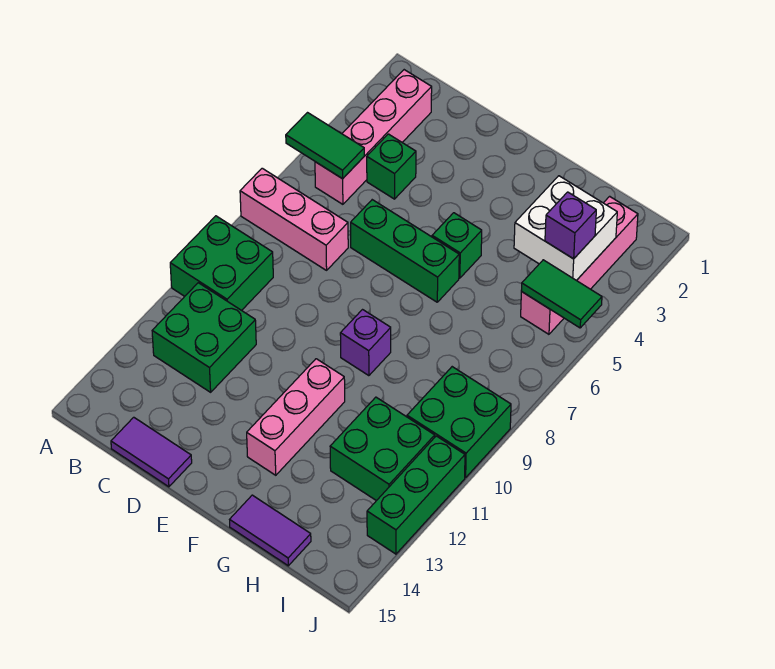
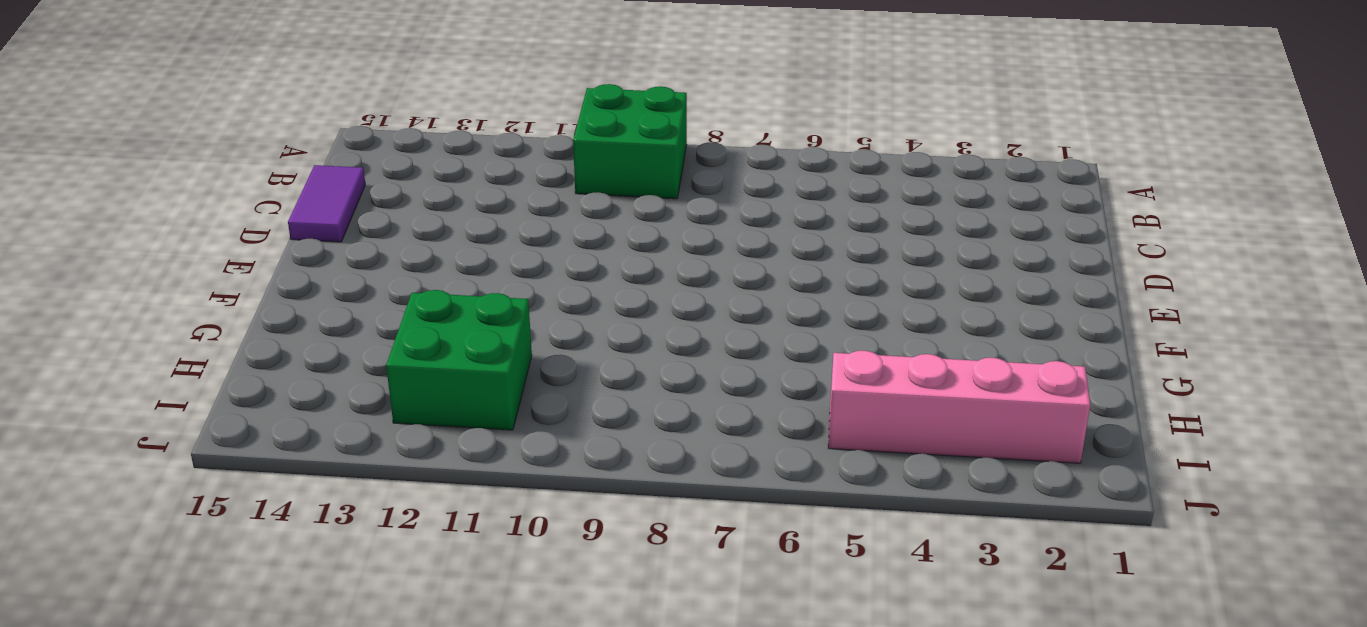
none -> pink 1x3 brick [240,168,348,270]
none -> pink 1x4 brick [315,70,432,204]
none -> green 2x2 brick [152,283,256,392]

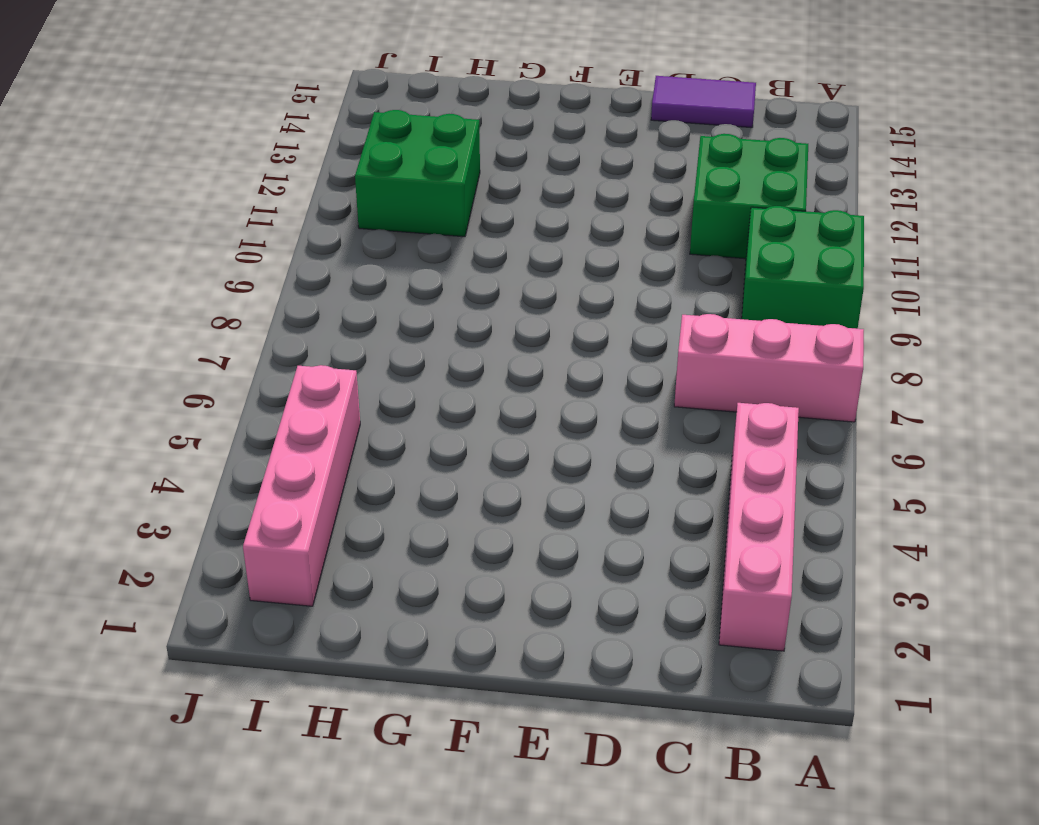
none -> green 1x1 brick [367,134,416,199]
none -> green 1x3 brick [351,200,459,302]
none -> green 1x1 brick [432,213,482,278]

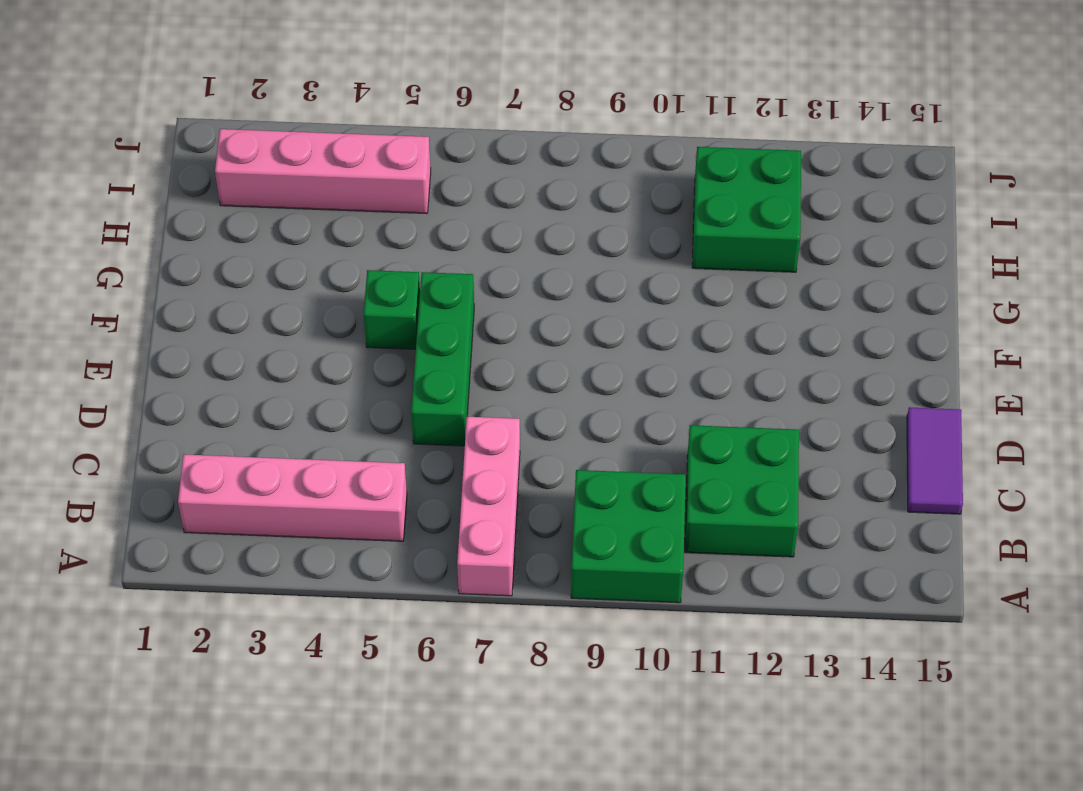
none -> green 1x1 brick [367,134,416,199]
none -> purple 1x1 brick [340,310,391,376]
none -> pink 1x3 brick [247,359,345,475]

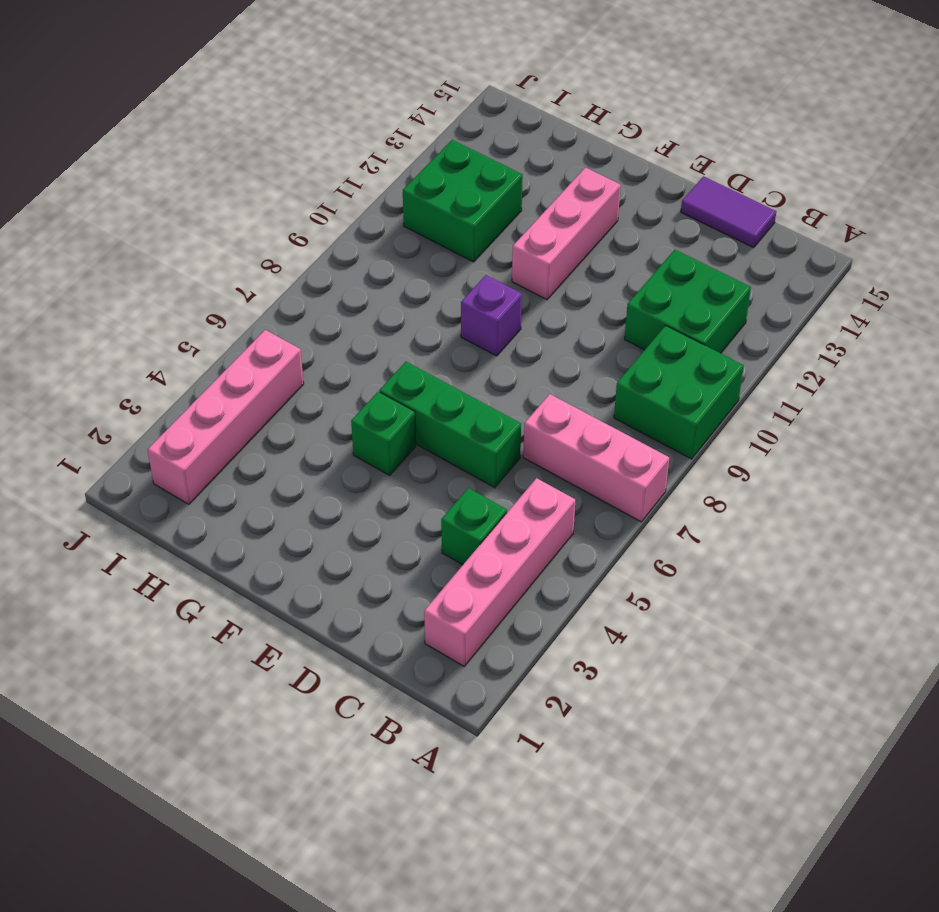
none -> purple 1x2 tile [230,495,311,566]
none -> green 2x2 brick [407,367,511,478]
none -> green 1x3 brick [367,436,465,554]

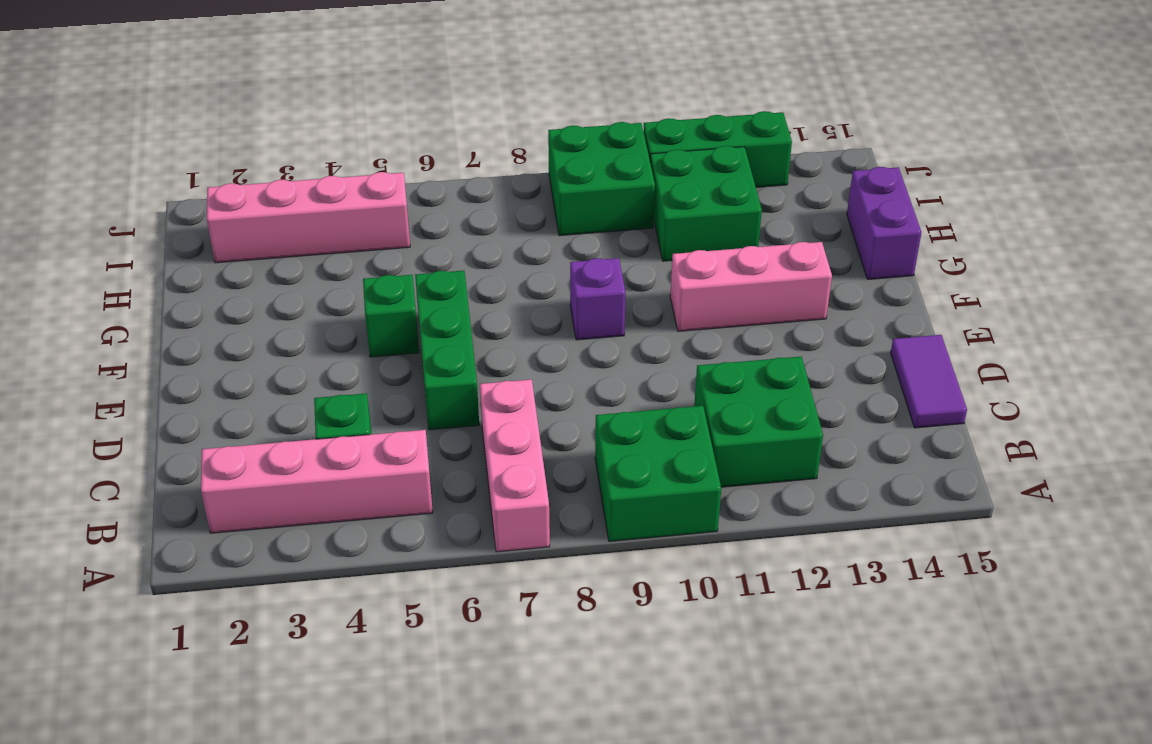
purple 1x2 brick [847,167,922,279] -> purple 1x2 tile [230,495,311,566]
none -> green 1x2 tile [286,113,364,179]
none -> white 2x2 brick [514,176,617,280]
none -> green 1x2 tile [521,260,602,328]

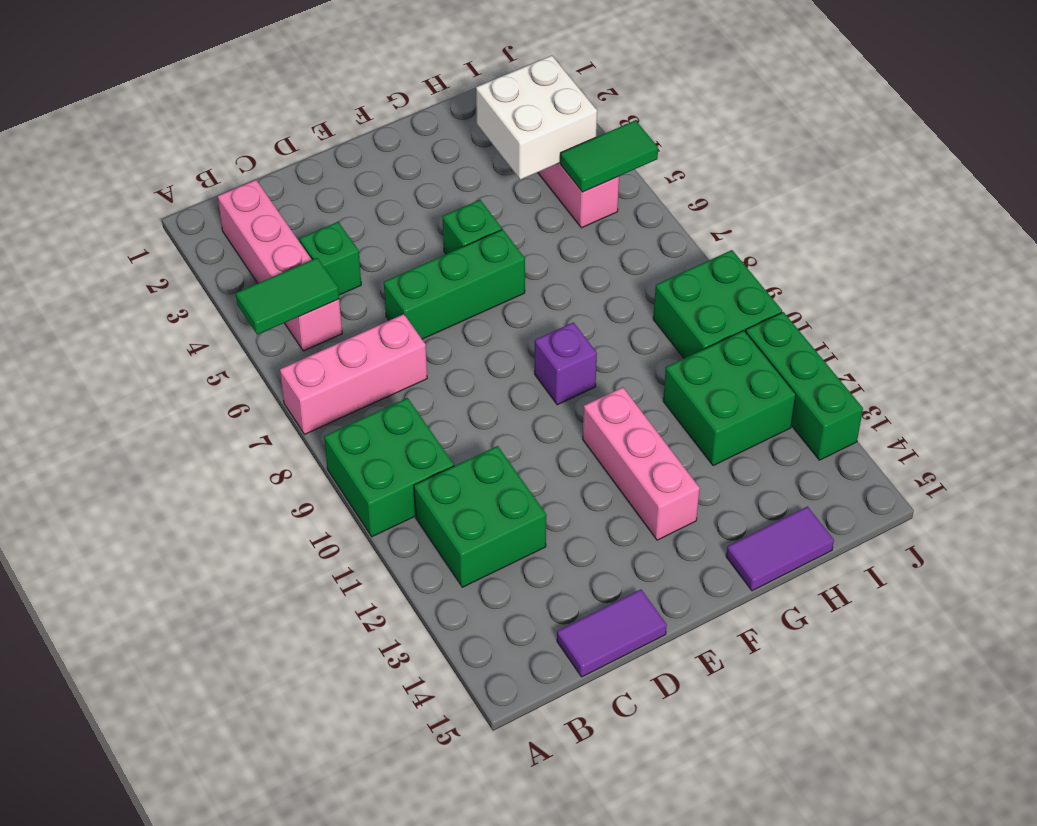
none -> purple 1x1 brick [545,192,596,259]

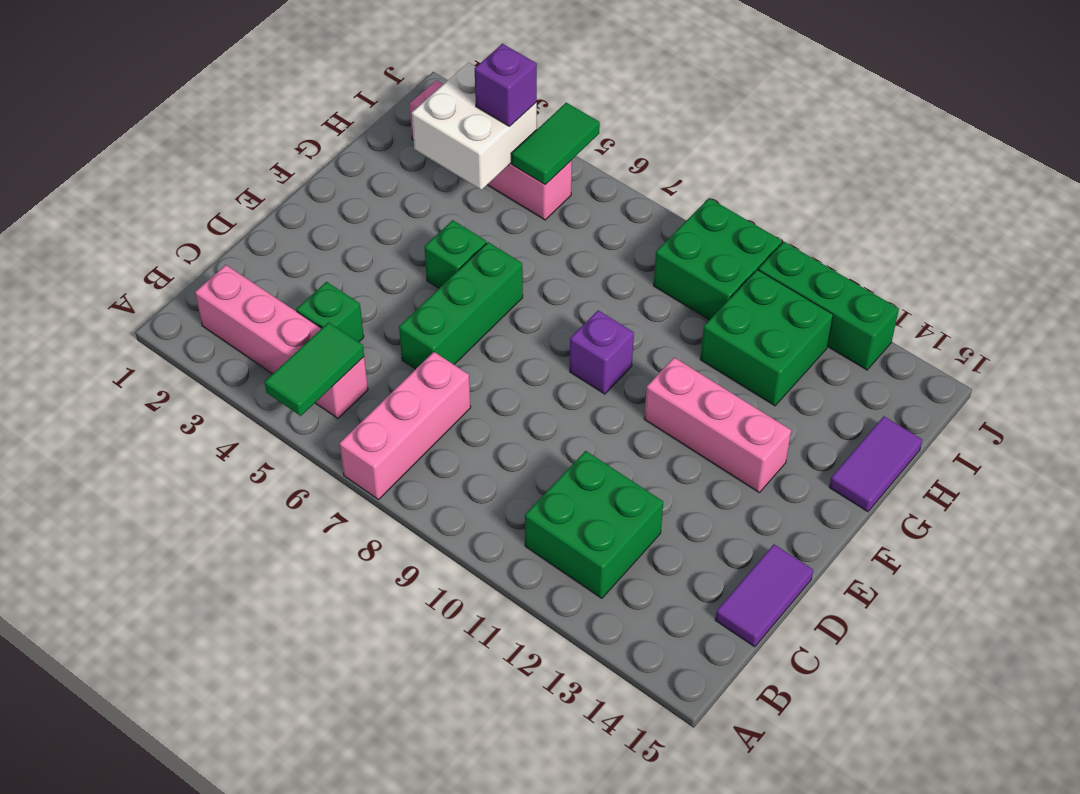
none -> green 2x2 brick [170,216,273,310]

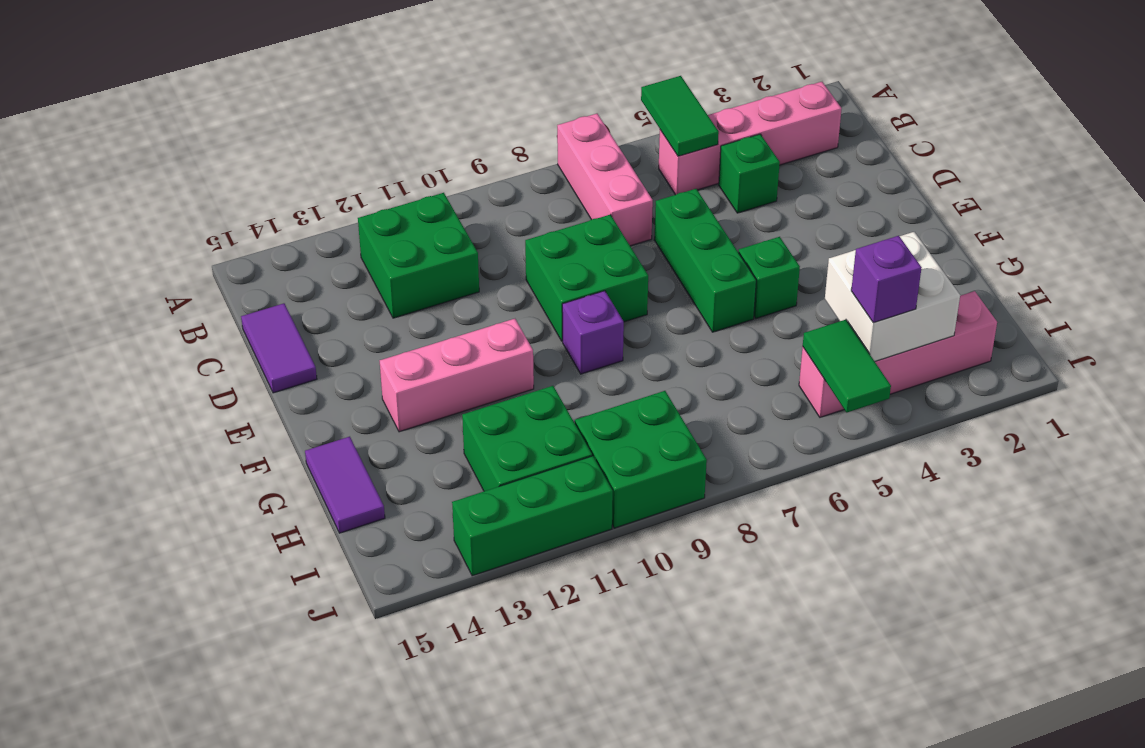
green 2x2 brick [525,215,648,341] -> green 2x2 brick moved to [170,216,273,310]

